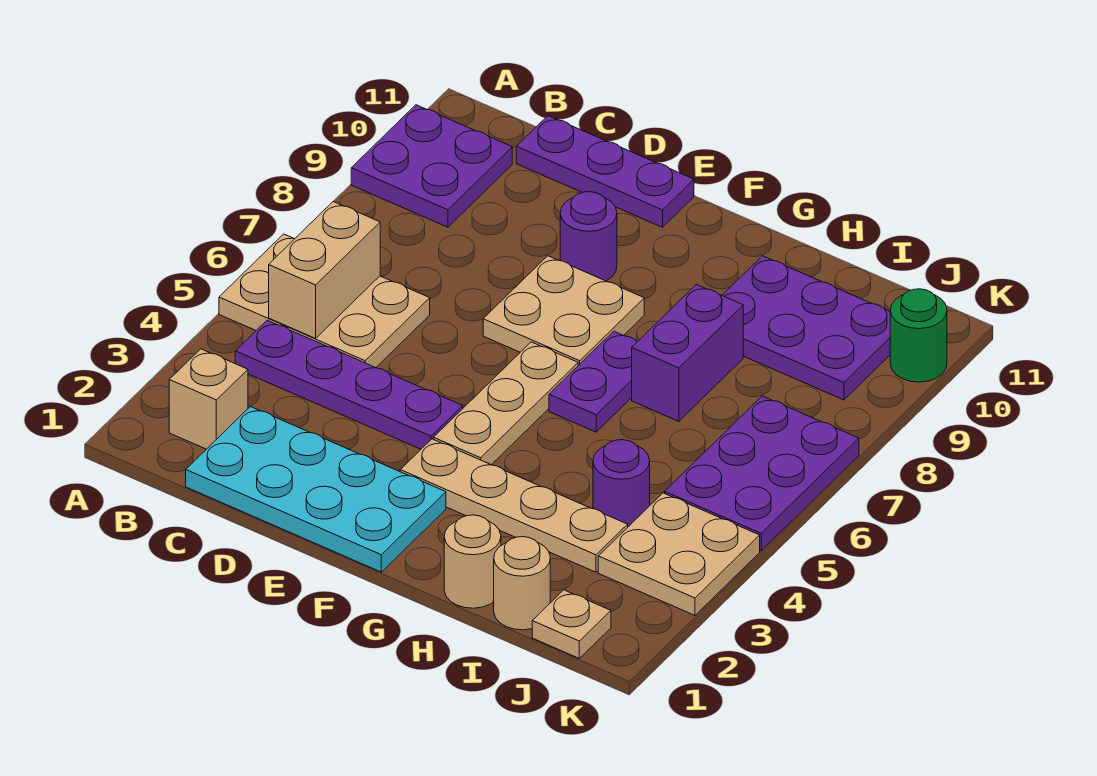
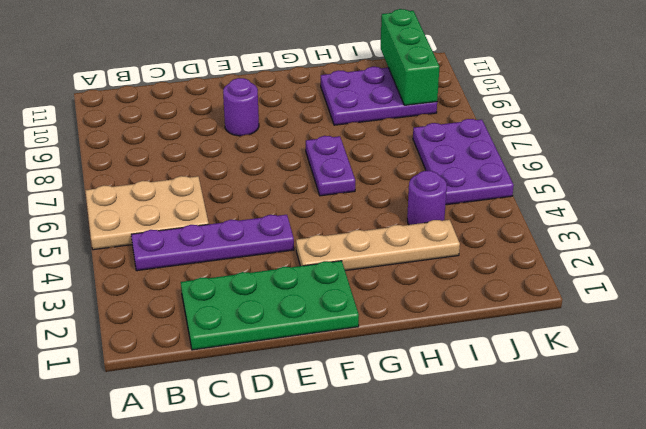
green 2x4 plate [181,261,359,350] -> cyan 2x4 plate [186,407,446,572]
green 1x3 brick [381,9,439,105] -> none
none -> purple 2x2 plate [351,105,512,227]
none -> tan 1x1 brick [169,349,248,449]
none -> purple 1x3 plate [516,116,694,227]

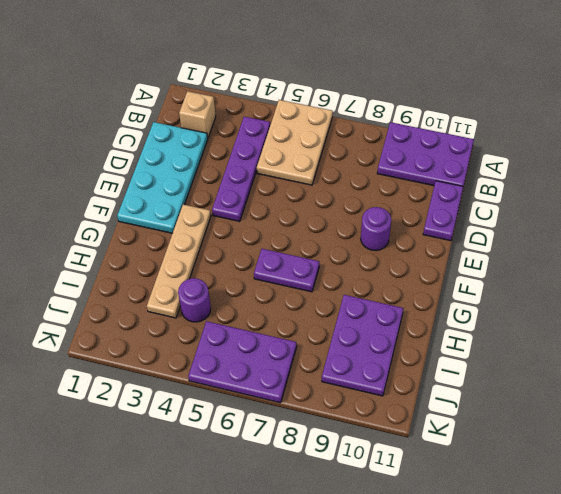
purple 2x3 plate [377,122,474,186] -> purple 2x2 plate [351,105,512,227]
purple 1x2 plate [423,181,463,241] -> purple 1x3 plate [516,116,694,227]
none -> tan 2x2 plate [483,256,644,366]
none -> tan 1x3 plate [433,342,578,465]
none -> tan 1x1 round brick [444,515,501,608]

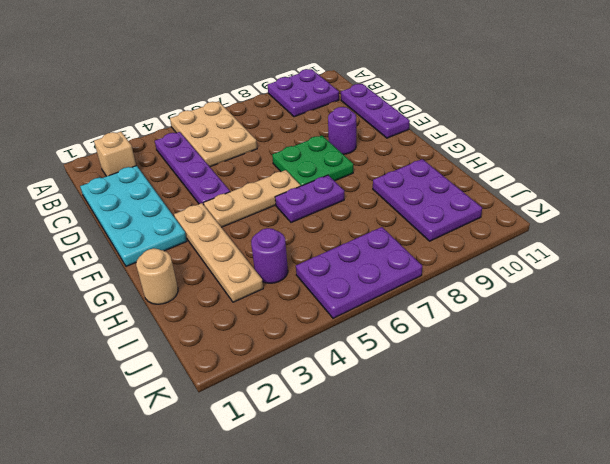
green 2x2 plate [272,135,353,186] -> tan 2x2 plate [483,256,644,366]
none -> purple 1x2 brick [632,284,743,421]
none -> tan 1x1 round brick [494,537,550,630]
none -> tan 1x1 plate [532,590,611,658]

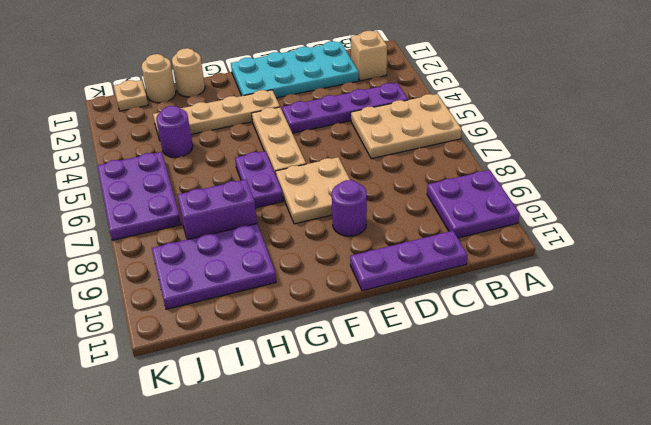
purple 1x2 brick [177,179,257,240] -> purple 1x2 brick turned to [632,284,743,421]
none -> tan 2x2 plate [598,493,760,615]
none -> green 1x1 round brick [890,289,947,382]
none -> tan 1x2 brick [269,202,380,338]

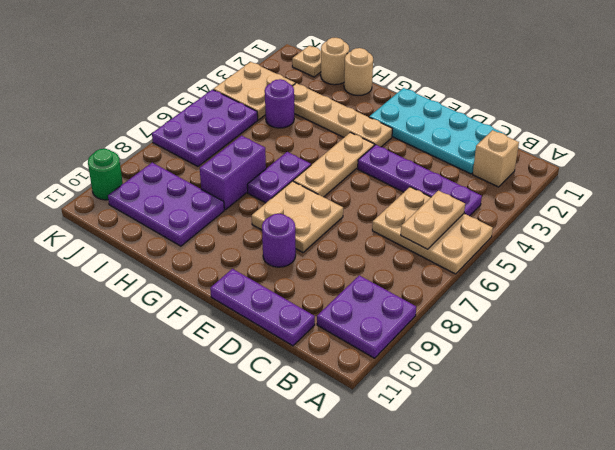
tan 1x2 plate [401,191,465,249] -> tan 1x2 brick [269,202,380,338]

